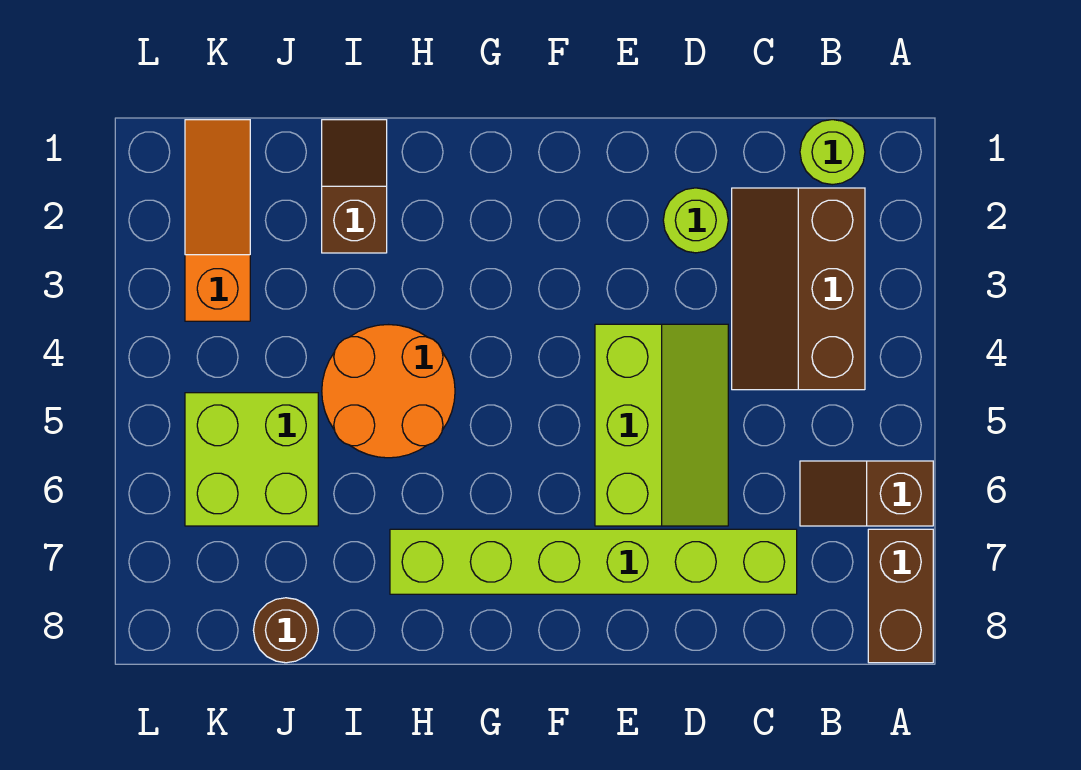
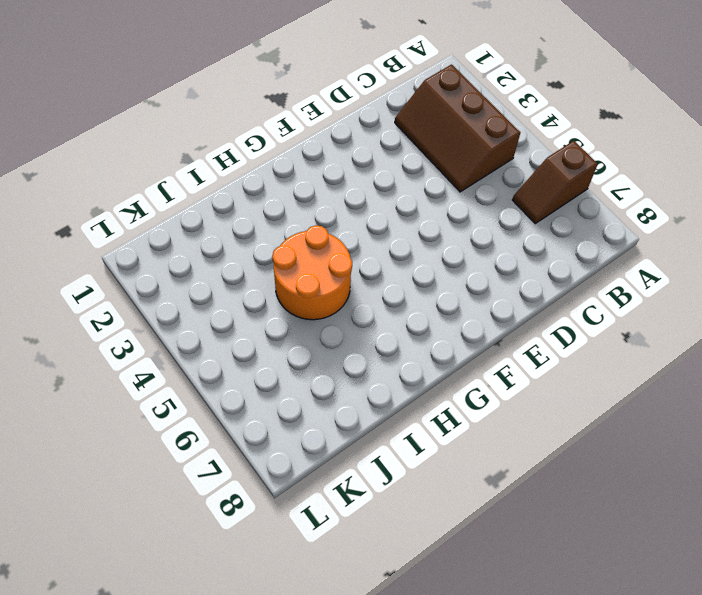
none -> brown 1x2 brick [868,529,933,663]
none -> lime 1x1 round brick [800,120,865,185]
none -> lime 1x6 brick [390,529,797,594]

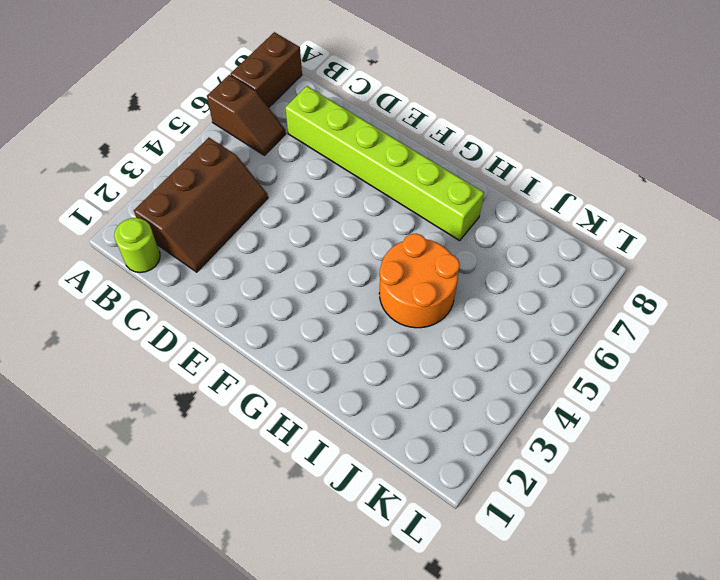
none -> lime 1x1 round brick [663,188,728,253]
none -> lime 2x3 slope [595,324,728,526]
none -> brown 1x2 slope [322,120,387,253]

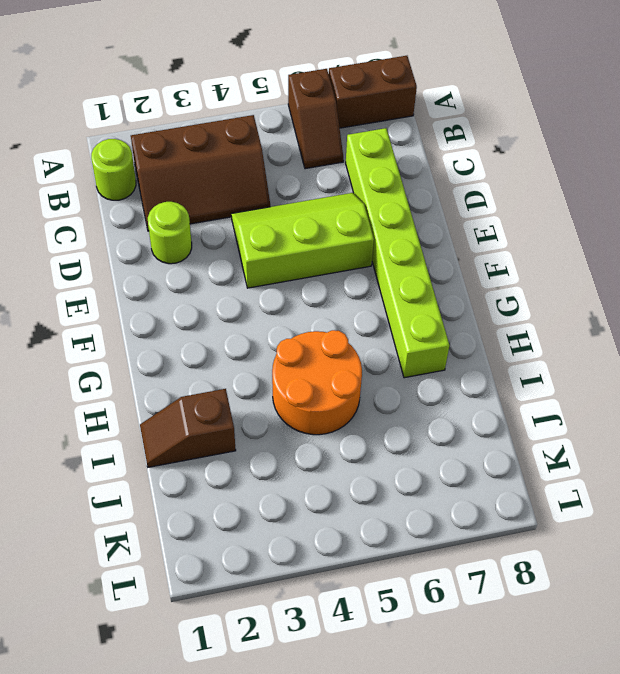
none -> lime 2x2 brick [185,393,318,526]
none -> brown 1x1 round brick [253,598,318,663]
none -> orange 1x3 slope [185,120,250,321]

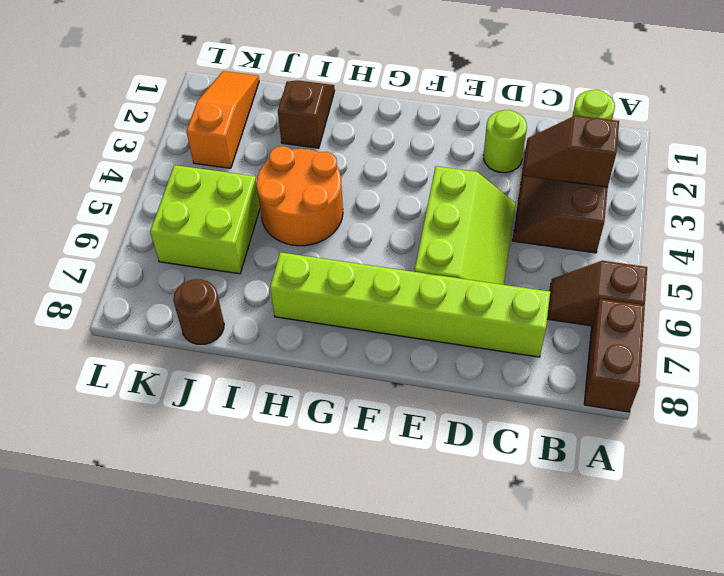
brown 1x2 slope [522,115,619,187] -> none

